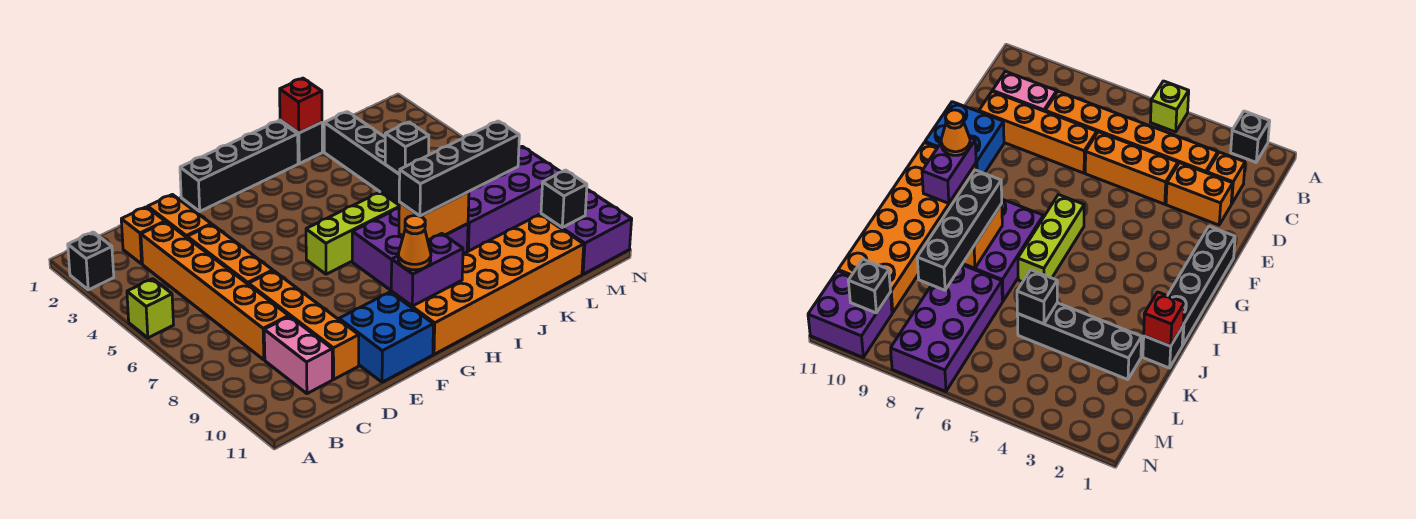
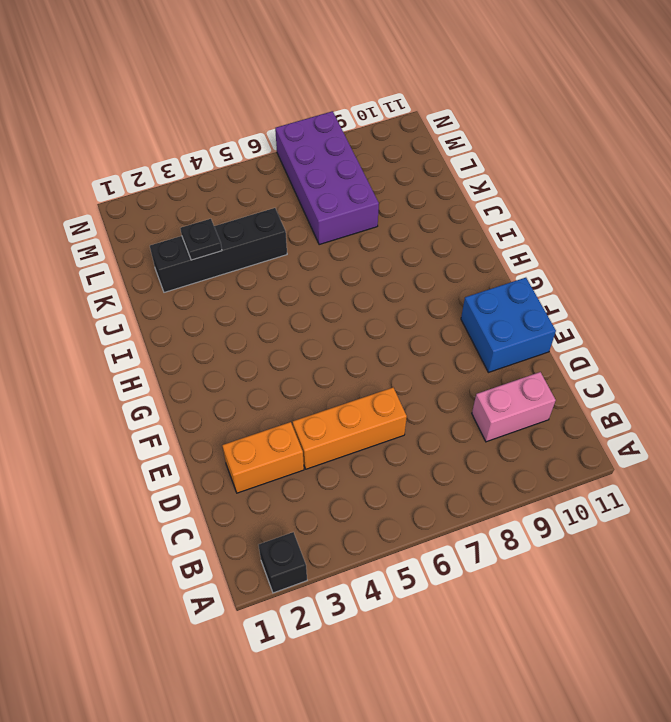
black 1x1 plate [180,219,222,260] -> none
none -> lime 1x1 brick [127,279,174,338]
none -> orange 1x1 brick [121,207,165,264]
none -> orange 1x6 brick [141,222,289,360]

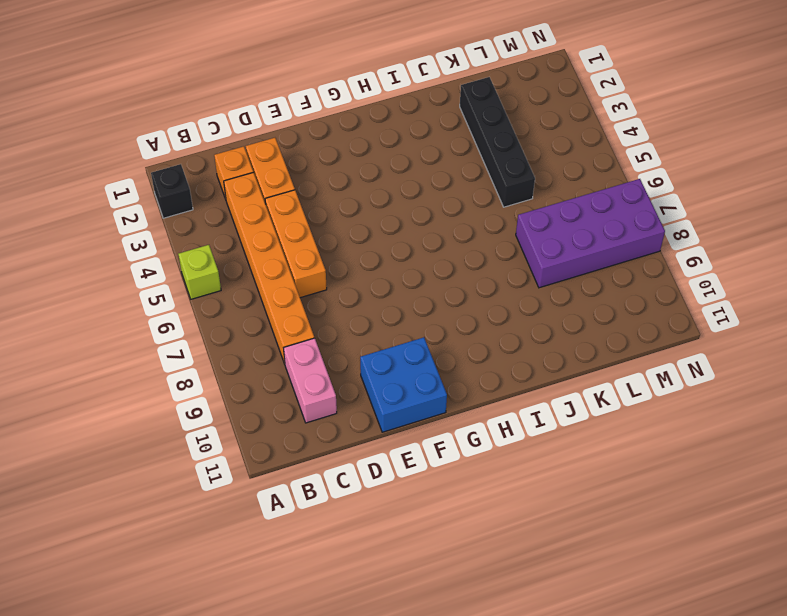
none -> orange 1x4 brick [249,271,359,379]
none -> black 1x4 brick [180,121,298,211]
none -> lime 1x3 brick [306,192,399,274]

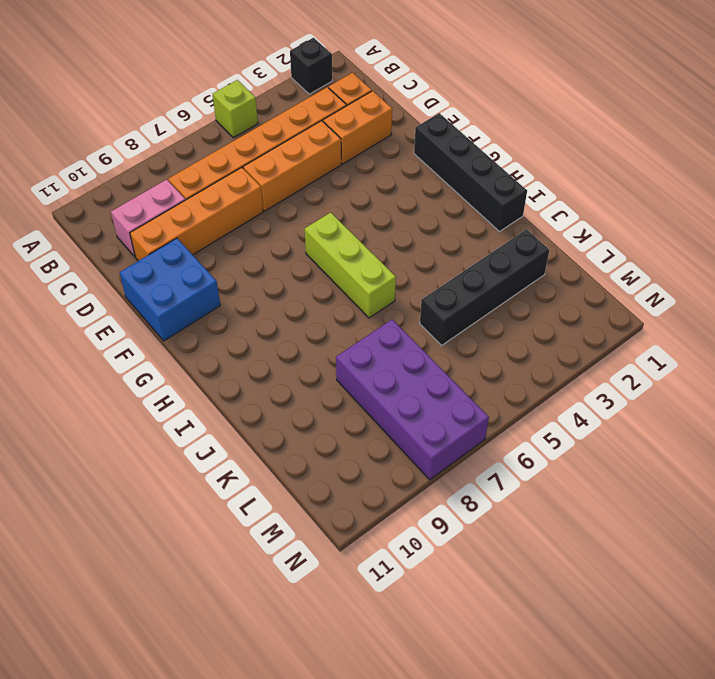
none -> orange 2x6 brick [391,214,584,354]
none -> purple 2x3 brick [352,208,468,290]
none -> black 1x1 brick [280,120,322,164]

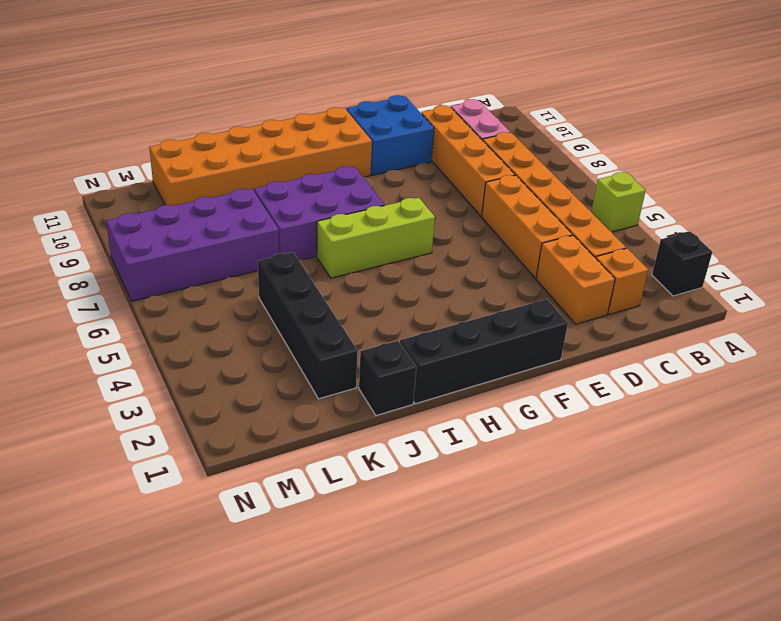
none -> purple 2x2 brick [541,190,632,274]
none -> purple 1x2 brick [391,234,463,306]
none -> orange 1x2 brick [399,192,469,240]

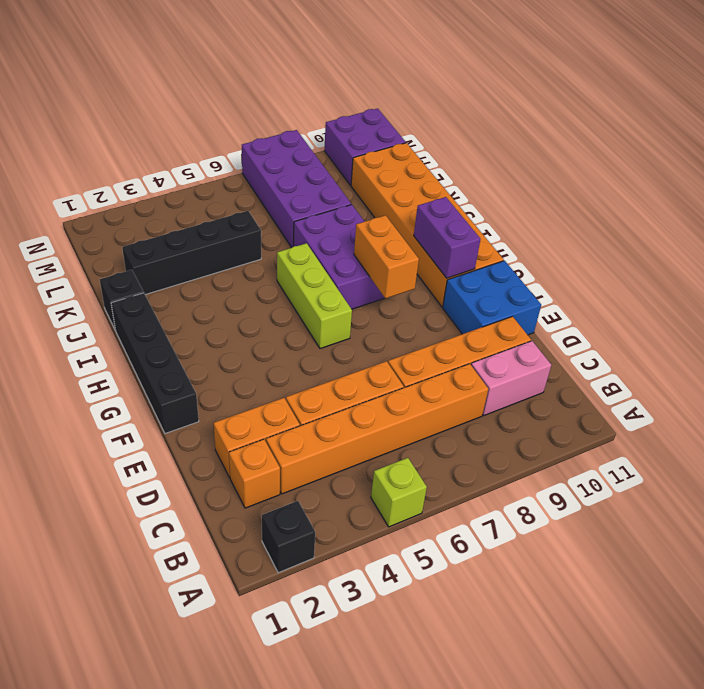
orange 1x2 brick [354,215,419,299] -> orange 1x2 brick moved to [399,192,469,240]
none -> red 1x1 brick [280,78,322,133]
none -> black 1x1 brick [385,122,429,174]
none -> black 1x1 brick [541,170,587,227]

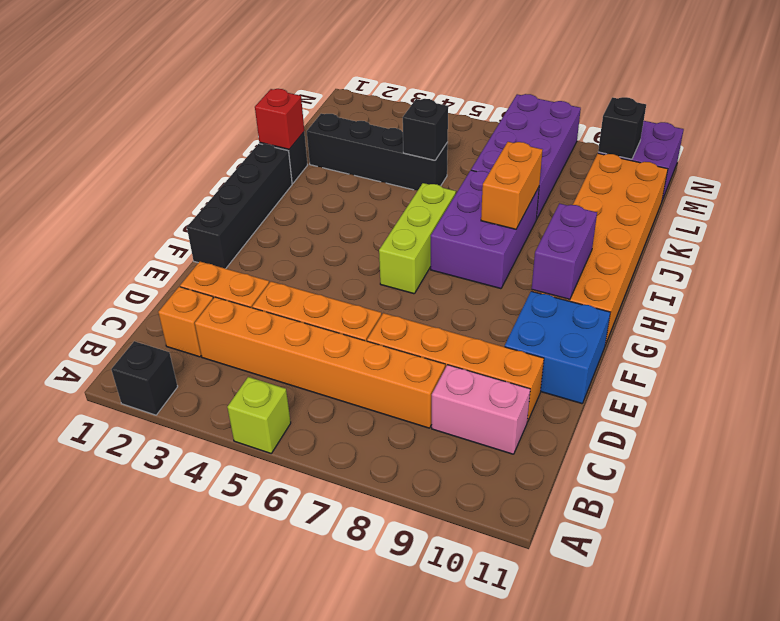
none -> orange 1x1 cone [398,216,431,270]
none -> black 1x4 brick [399,121,519,216]

